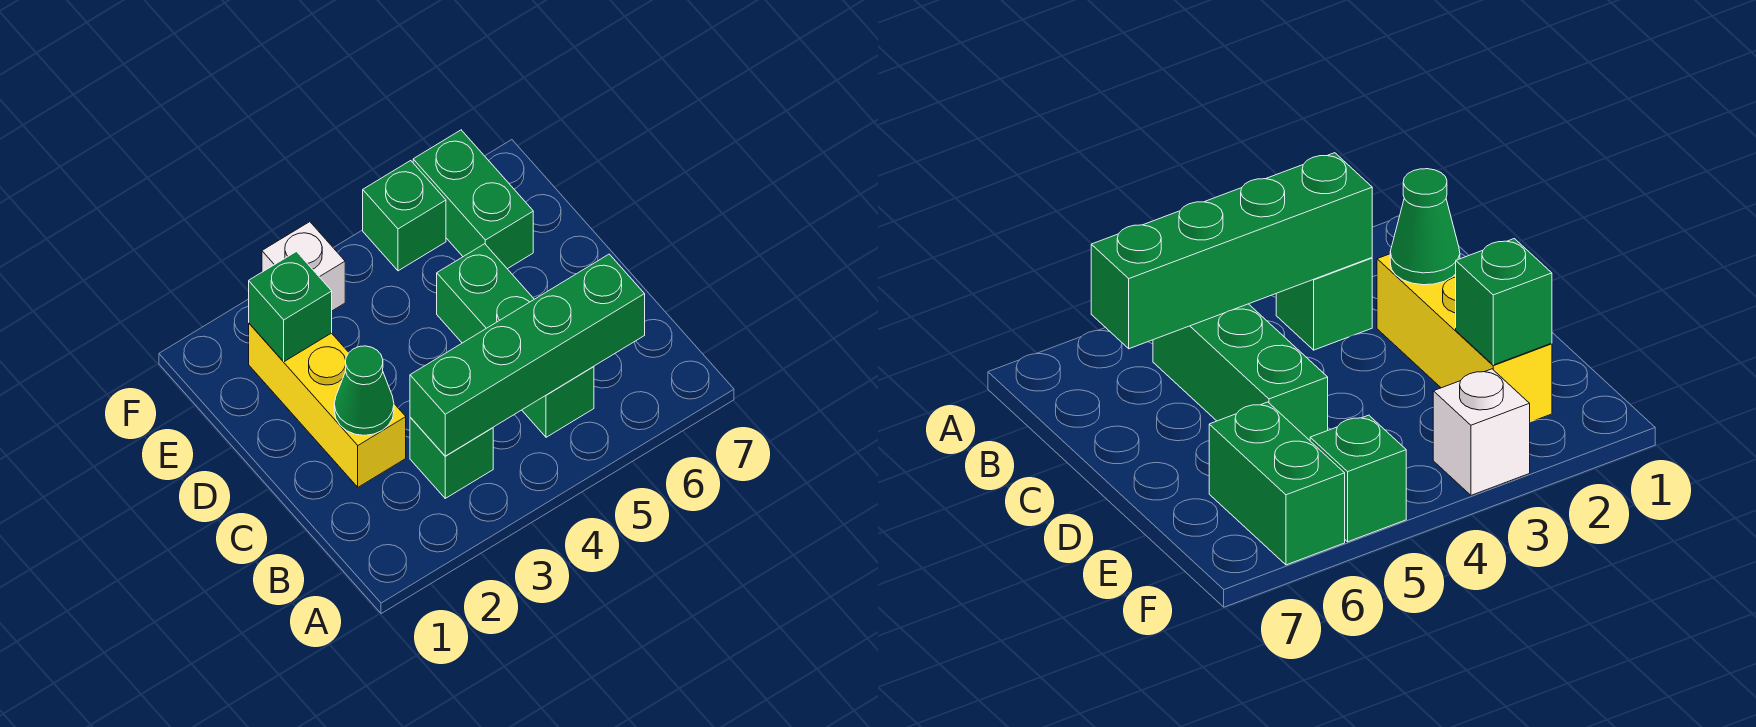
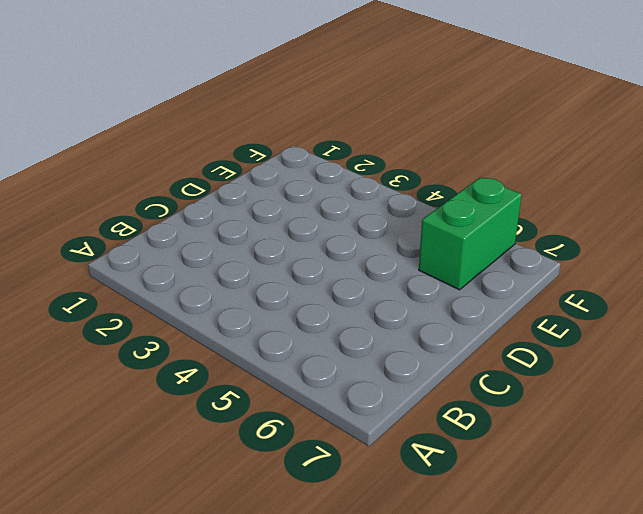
none -> green 1x1 brick [410,417,493,498]
none -> green 1x3 brick [437,244,594,437]

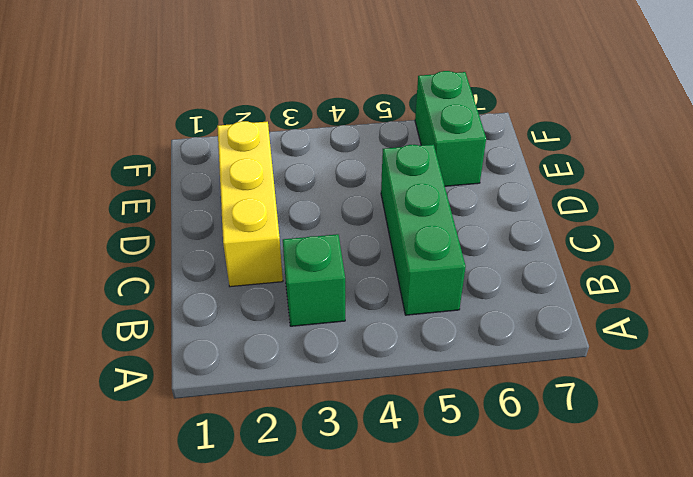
none -> white 1x1 brick [262,222,345,311]
none -> green 1x1 brick [363,161,446,271]

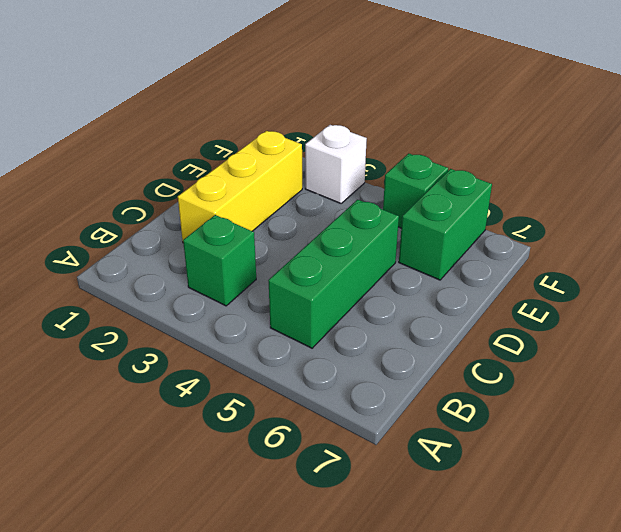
none -> green 1x4 brick [410,254,645,456]
none -> green 1x1 cone [334,346,394,435]

